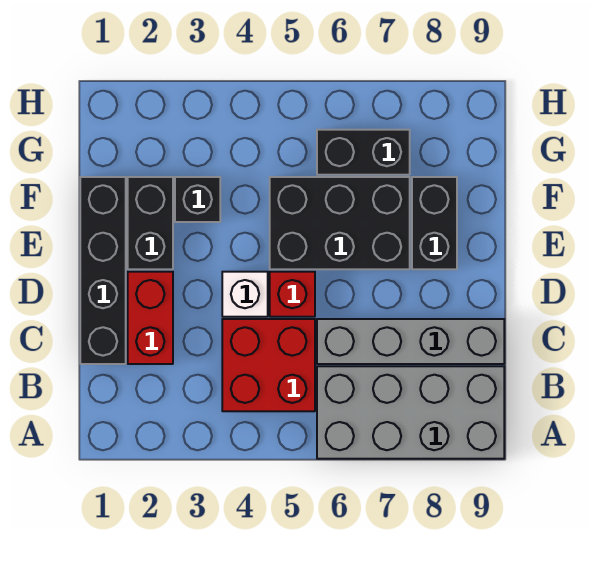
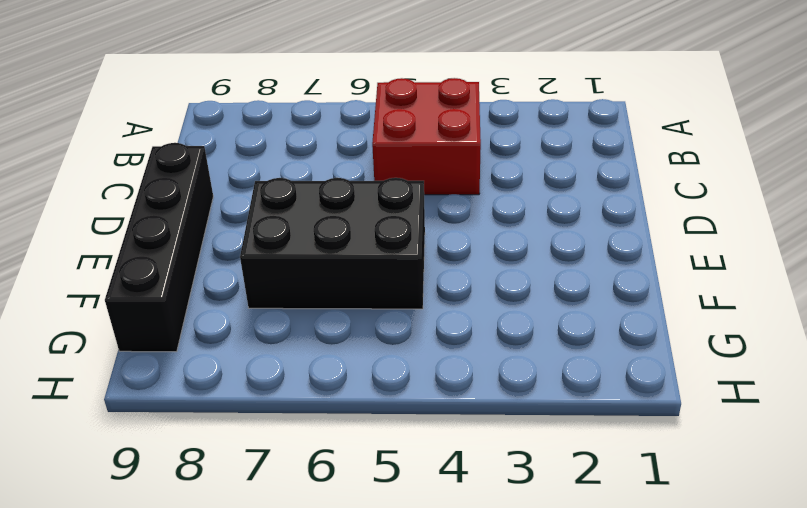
black 1x4 brick [105,143,213,352] -> black 1x4 brick moved to [80,177,126,364]
none -> grey 2x4 brick [317,366,504,459]
none -> red 1x2 brick [128,272,173,364]
none -> grey 1x4 brick [317,319,504,364]

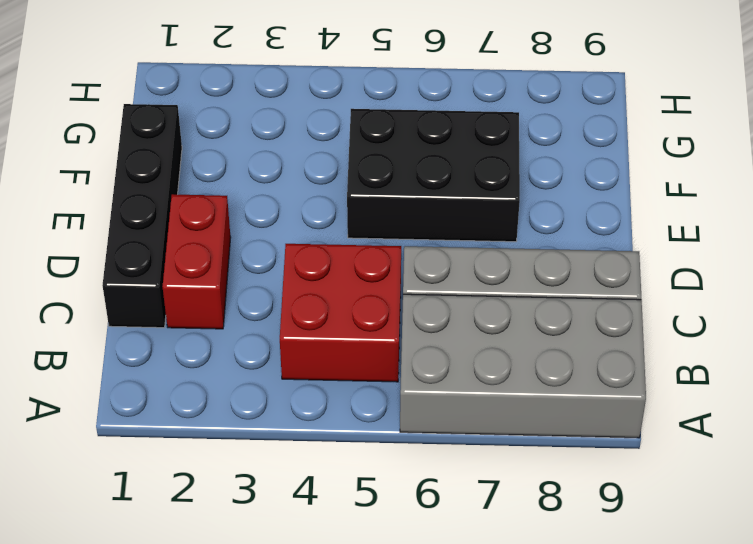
none -> white 1x1 brick [222,272,268,317]
none -> red 1x1 brick [270,272,315,317]
none -> black 1x2 brick [128,177,173,269]

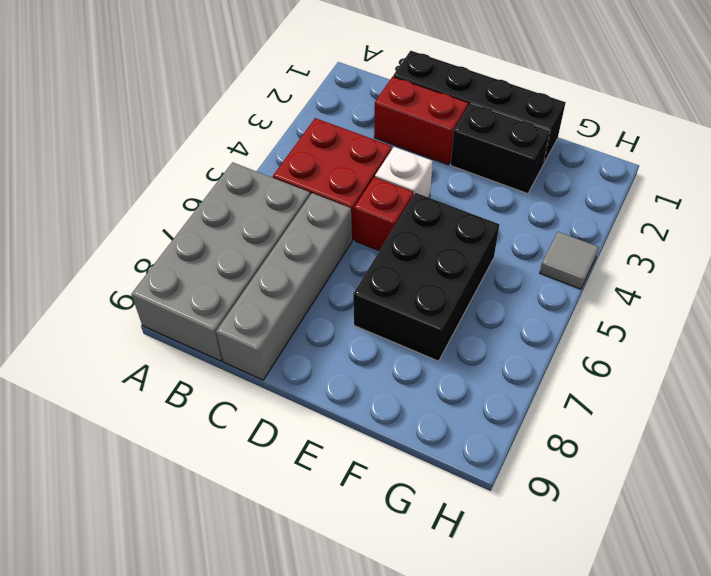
grey 1x1 tile [540,232,599,289] -> none
none -> black 1x2 brick [412,177,457,269]
none -> black 1x1 brick [175,177,220,222]
none -> black 1x2 brick [317,130,410,175]

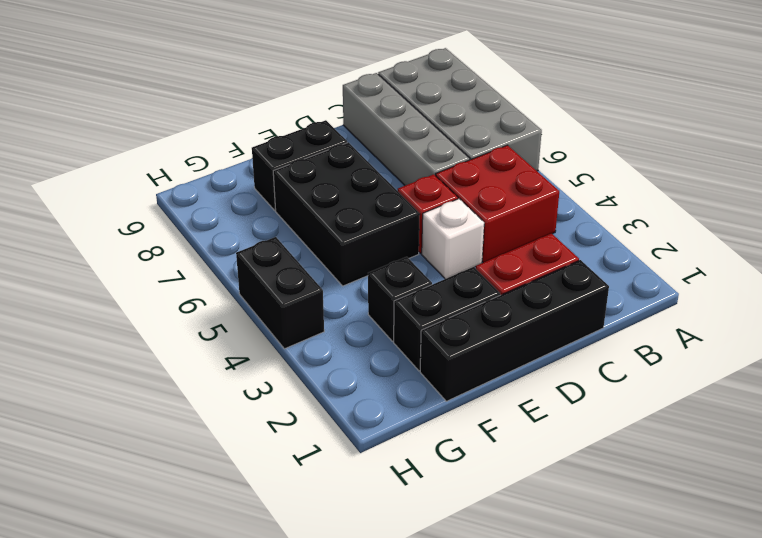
black 1x2 brick [236,237,324,349] -> black 1x2 brick moved to [317,130,410,175]

